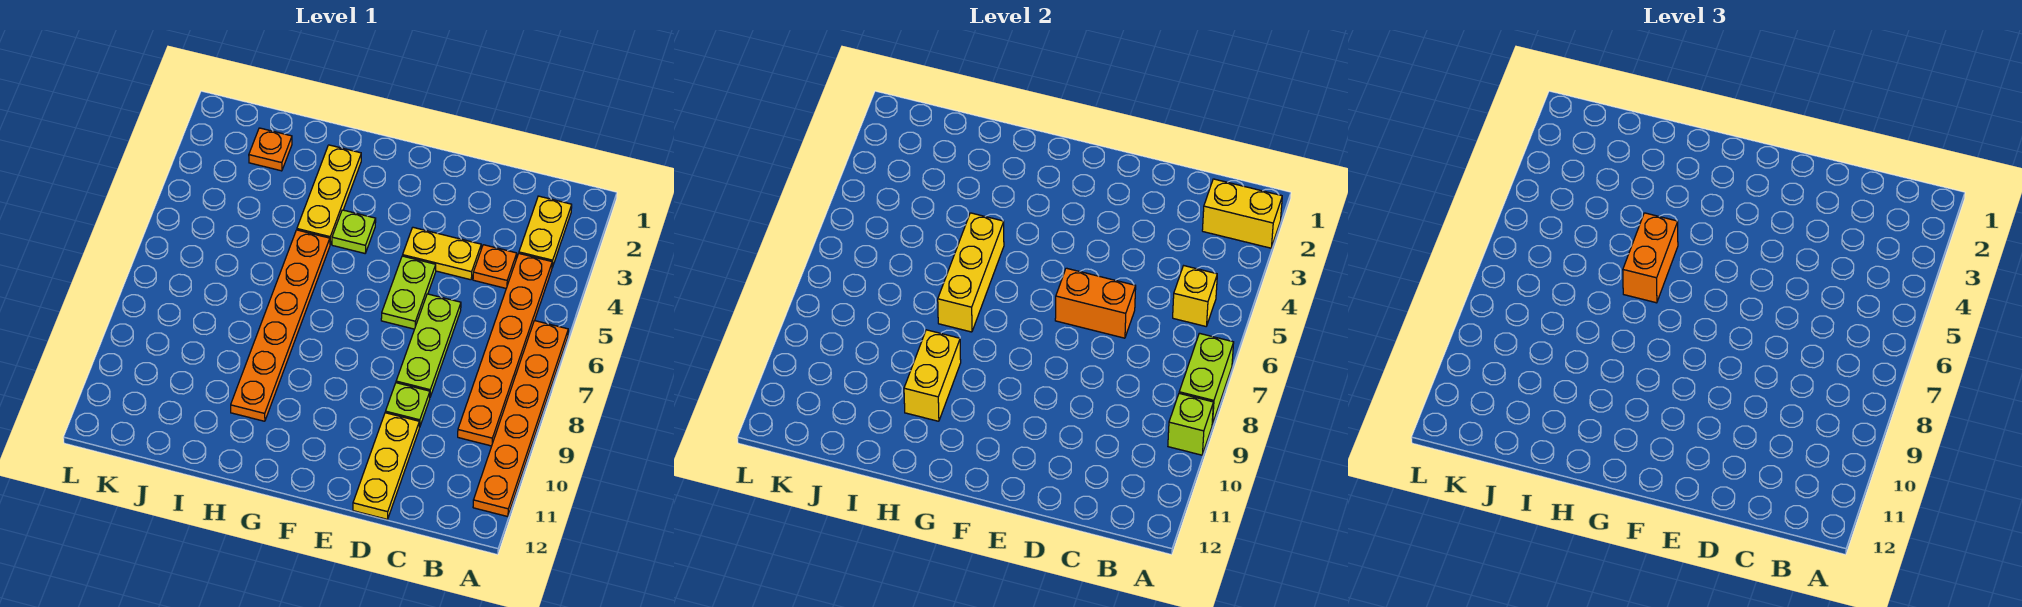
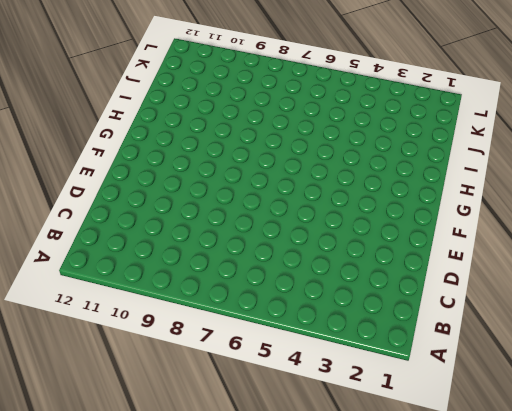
none -> orange 1x6 plate [473,321,568,517]
none -> yellow 1x2 plate [519,196,572,267]
none -> orange 1x6 plate [458,254,552,446]

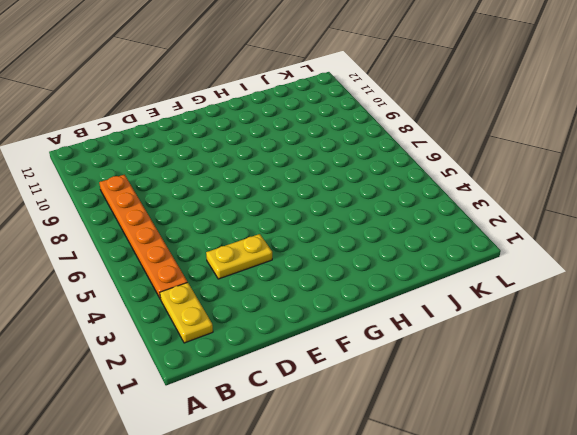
none -> orange 1x6 plate [473,321,568,517]
none -> orange 1x1 plate [473,245,517,288]
none -> lime 1x3 plate [396,294,461,397]

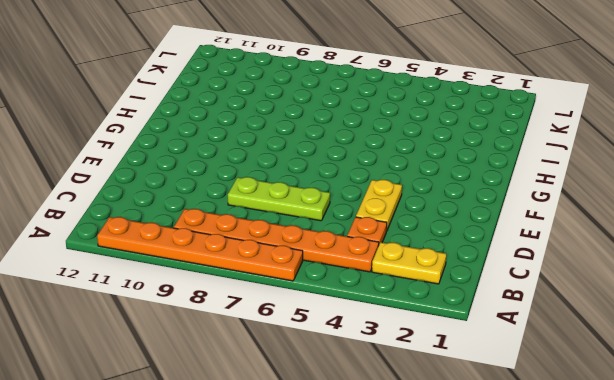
none -> lime 1x1 plate [385,383,430,427]
none -> yellow 1x3 plate [353,413,419,519]
none -> lime 1x2 plate [381,256,436,329]

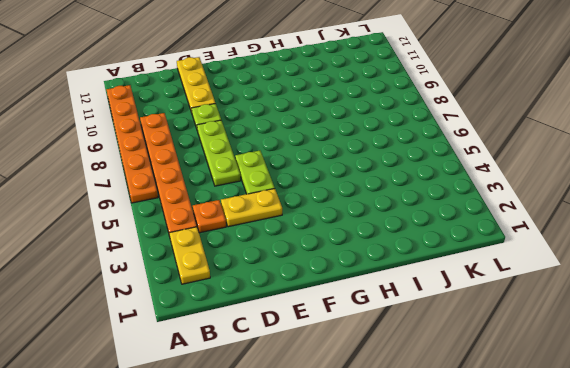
none -> lime 1x1 plate [332,210,376,253]
none -> yellow 1x3 plate [297,145,361,244]
none -> orange 1x6 plate [231,230,330,421]

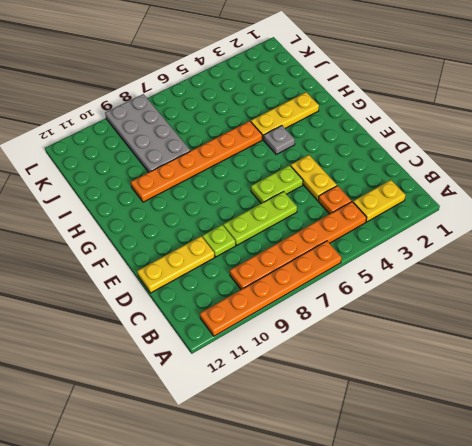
grey 1x1 plate [264,126,295,154] -> lime 1x1 plate [332,210,376,253]
grey 2x4 plate [105,94,190,172] -> none
none -> orange 1x1 plate [249,128,292,171]
none -> yellow 1x2 brick [1202,179,1282,248]
none -> lime 1x2 brick [1179,333,1234,425]

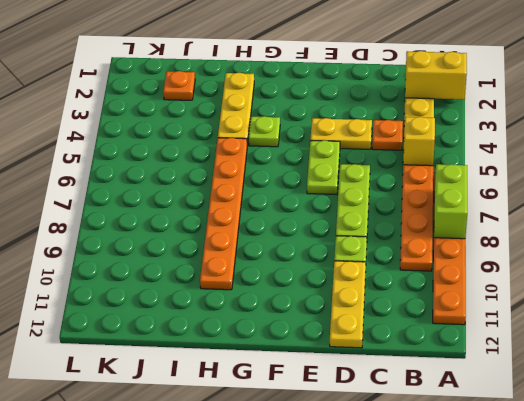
none -> lime 1x1 brick [1168,393,1213,455]
none -> orange 1x2 brick [1055,268,1136,338]
none -> yellow 1x3 brick [938,213,1004,332]

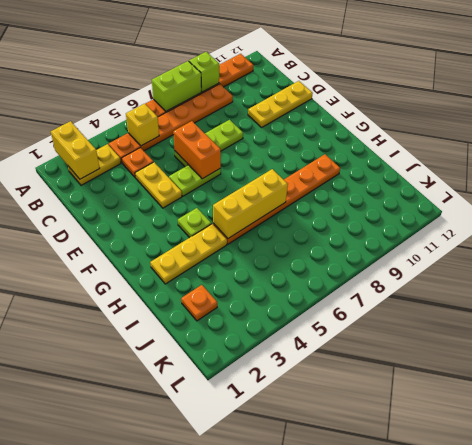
none -> lime 1x1 plate [385,383,430,427]
none -> yellow 1x2 brick [904,330,961,421]
none -> orange 1x2 brick [1623,213,1678,303]

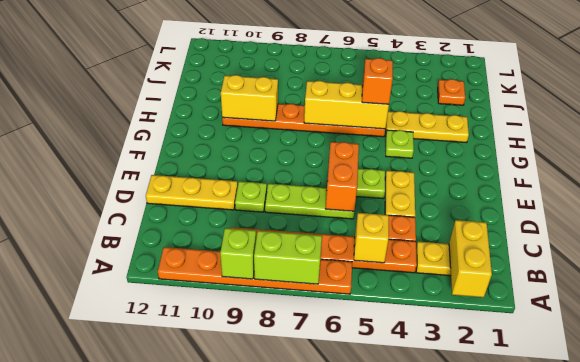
orange 1x1 brick [362,58,393,104] -> orange 1x2 brick [1623,213,1678,303]

